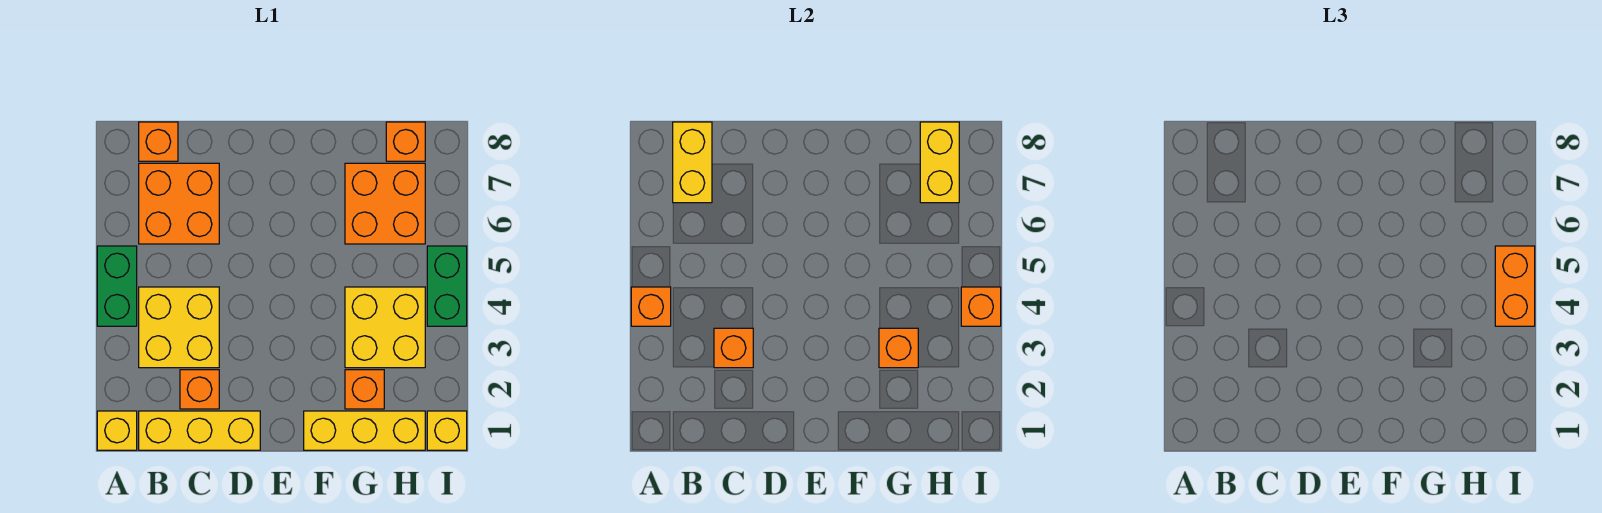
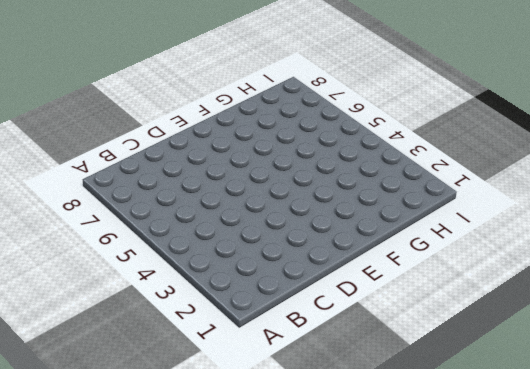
none -> yellow 1x1 brick [97,411,137,450]
none -> green 1x2 brick [97,246,137,326]
none -> yellow 1x3 brick [139,411,260,450]

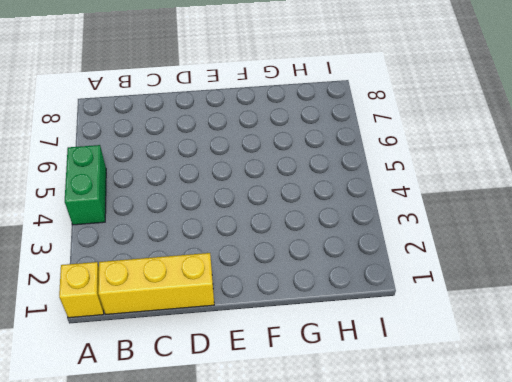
none -> yellow 2x2 brick [139,287,219,368]
none -> orange 2x2 brick [139,163,219,244]
none -> orange 1x1 brick [139,122,178,161]

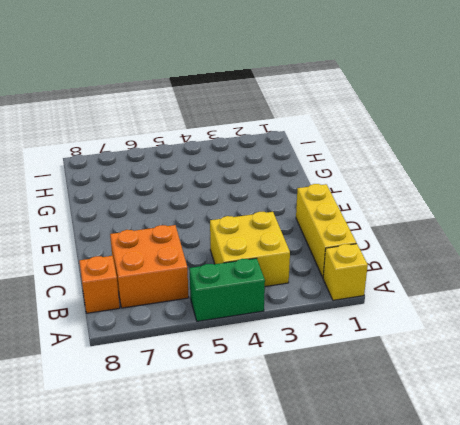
none -> orange 1x1 brick [180,370,219,409]
none -> yellow 1x3 brick [304,411,425,450]
none -> orange 1x1 brick [345,370,384,409]

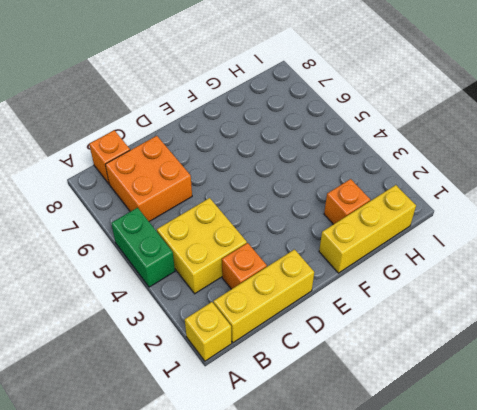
none -> yellow 2x2 brick [345,287,425,368]
none -> orange 2x2 brick [345,163,425,244]
none -> orange 1x1 brick [386,122,425,161]

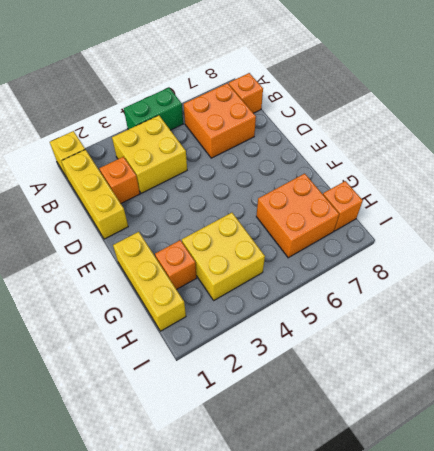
none -> yellow 1x1 brick [427,411,467,450]
none -> green 1x2 brick [427,246,467,326]
none -> orange 1x1 brick [631,287,671,326]

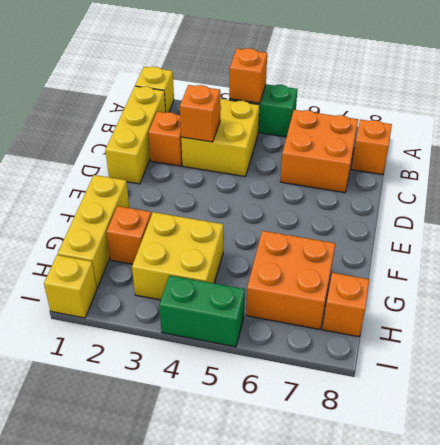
none -> yellow 1x2 brick [673,122,712,203]
none -> orange 1x1 brick [879,328,918,368]
none -> yellow 1x2 brick [920,122,959,203]

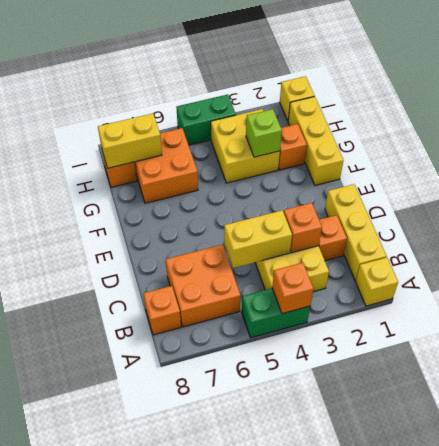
yellow 1x2 brick [224,210,292,268] -> yellow 1x2 brick moved to [673,122,712,203]
lime 1x1 brick [246,109,282,157] -> orange 1x1 brick [879,328,918,368]
none -> orange 1x1 brick [961,287,1001,326]
none -> orange 1x2 brick [1495,246,1535,326]

